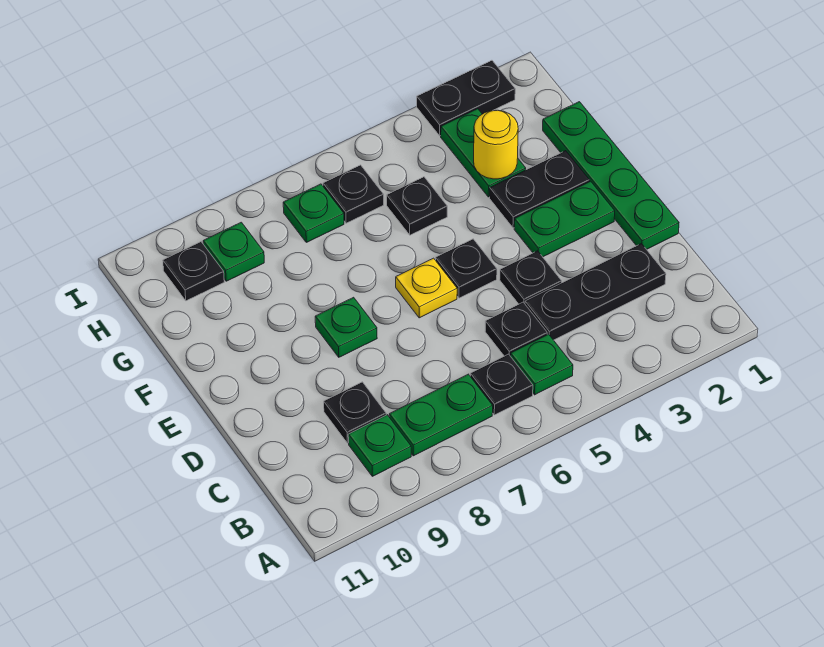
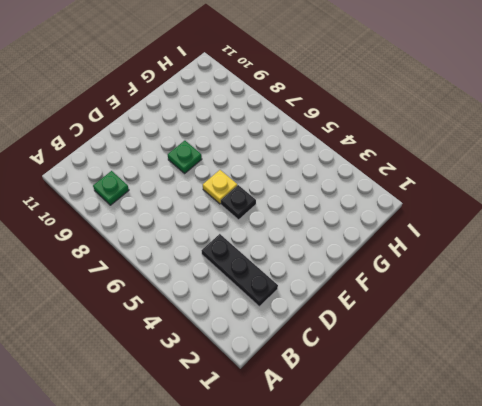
none -> green 1x1 plate [511,334,573,395]
none -> black 1x1 plate [470,354,533,415]
none -> green 1x2 plate [389,374,493,456]

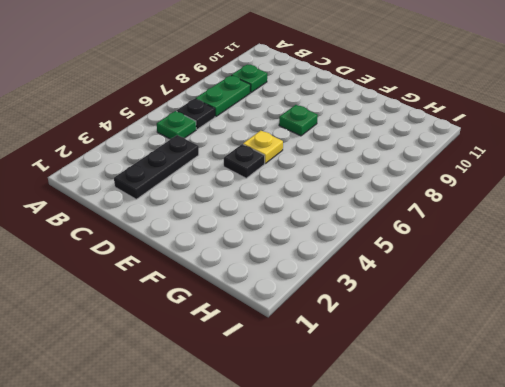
none -> black 1x1 plate [485,302,547,356]
none -> black 1x1 plate [324,382,386,443]
none -> green 1x4 plate [543,102,679,249]

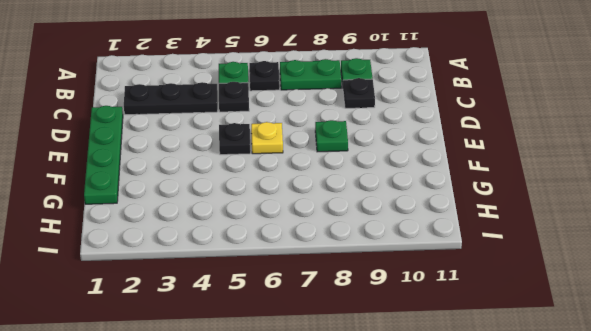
none -> black 1x1 plate [500,251,562,304]
none -> green 1x2 plate [514,181,615,257]
none -> black 1x2 plate [490,151,590,228]

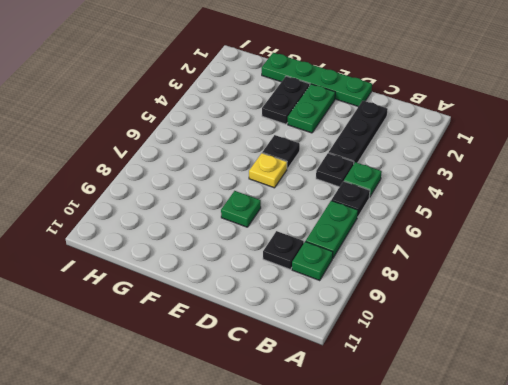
none -> black 1x1 plate [500,251,562,304]
none -> green 1x2 plate [441,109,526,197]
none -> black 1x1 plate [387,177,447,235]

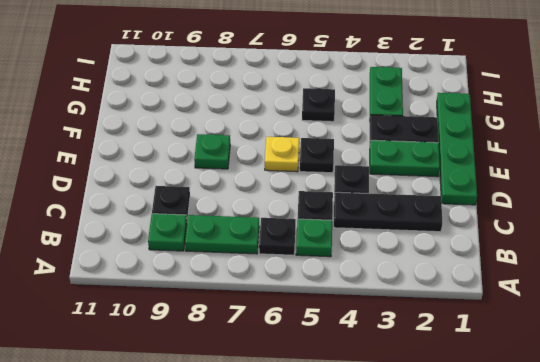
none -> black 1x1 plate [323,165,384,223]
none -> green 1x1 plate [283,184,344,242]
none -> green 1x1 plate [203,222,264,281]

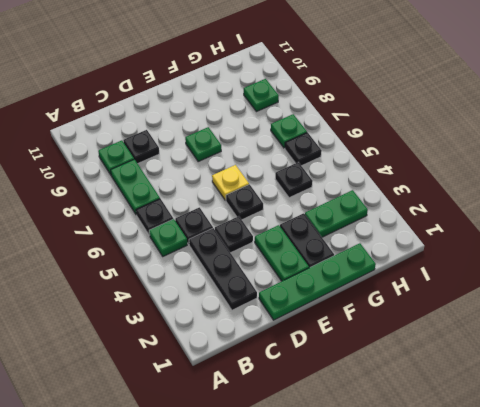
none -> black 1x1 plate [163,242,224,301]
none -> black 1x2 plate [417,60,515,136]
none -> yellow 1x1 round brick [474,110,518,179]

